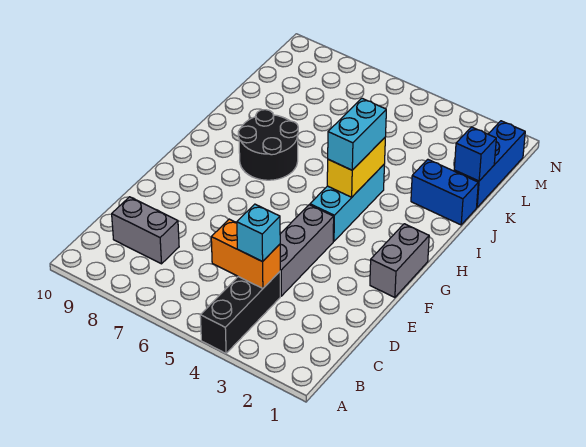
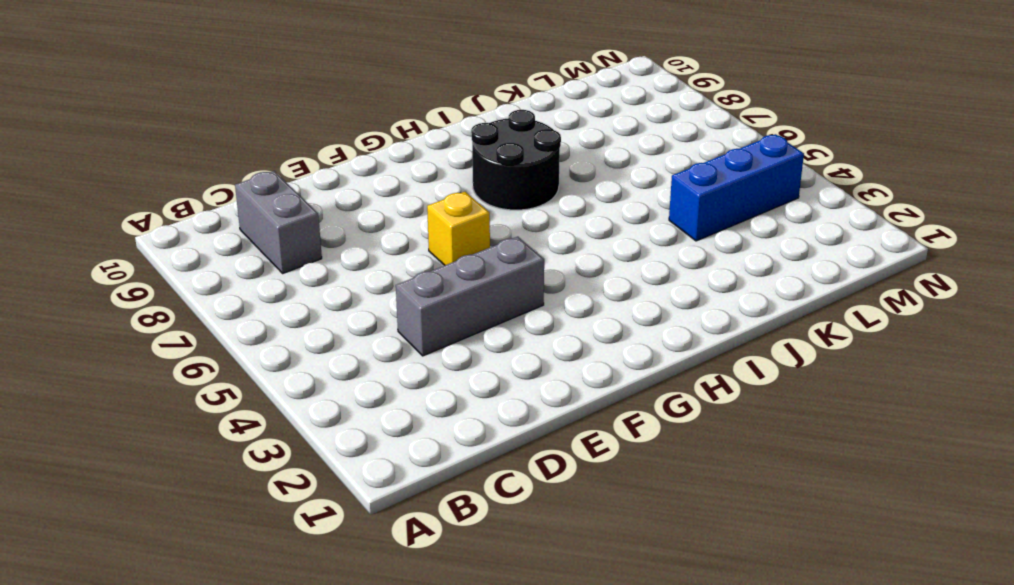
yellow 1x1 brick [427,192,490,265] -> none
blue 1x3 brick [669,134,804,241] -> blue 1x3 brick moved to [454,121,525,207]
none -> black 1x3 brick [200,272,280,353]
none -> grey 1x2 brick [370,224,429,297]
none -> cyan 1x3 brick [310,165,384,241]

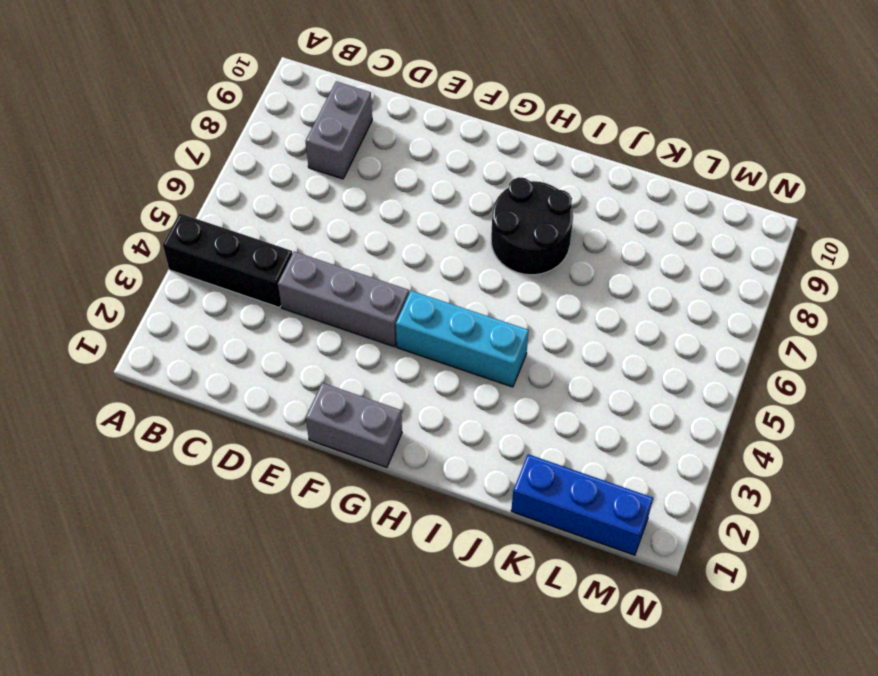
none -> blue 1x2 brick [411,159,478,225]
none -> orange 1x2 brick [211,219,280,288]
none -> yellow 1x2 brick [327,138,385,197]

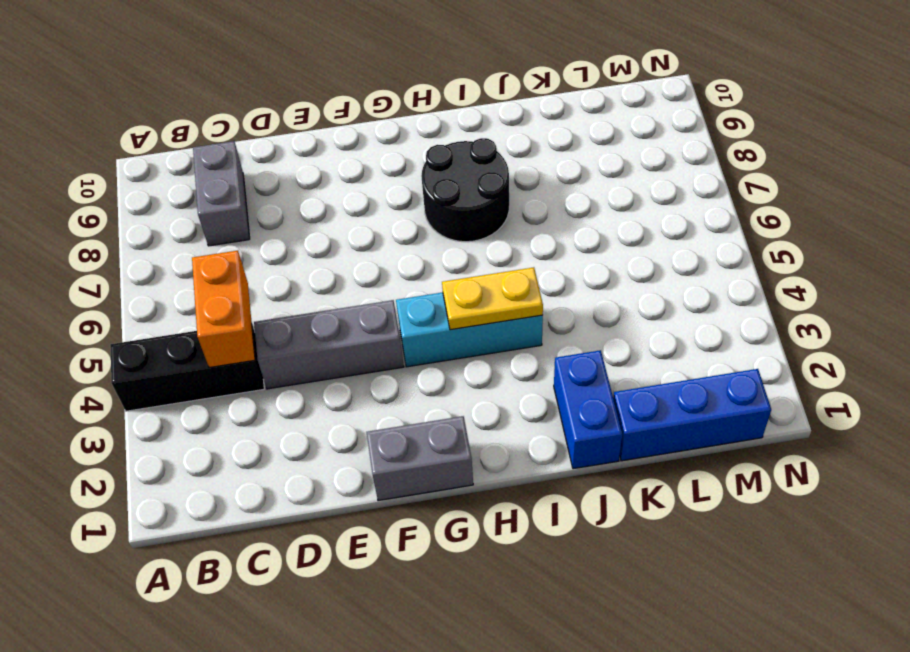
yellow 1x2 plate [442,267,543,330] -> yellow 1x2 brick [327,138,385,197]
none -> blue 1x1 brick [454,127,496,181]
none -> cyan 1x1 brick [237,204,280,262]
none -> cyan 1x2 brick [328,98,386,170]

